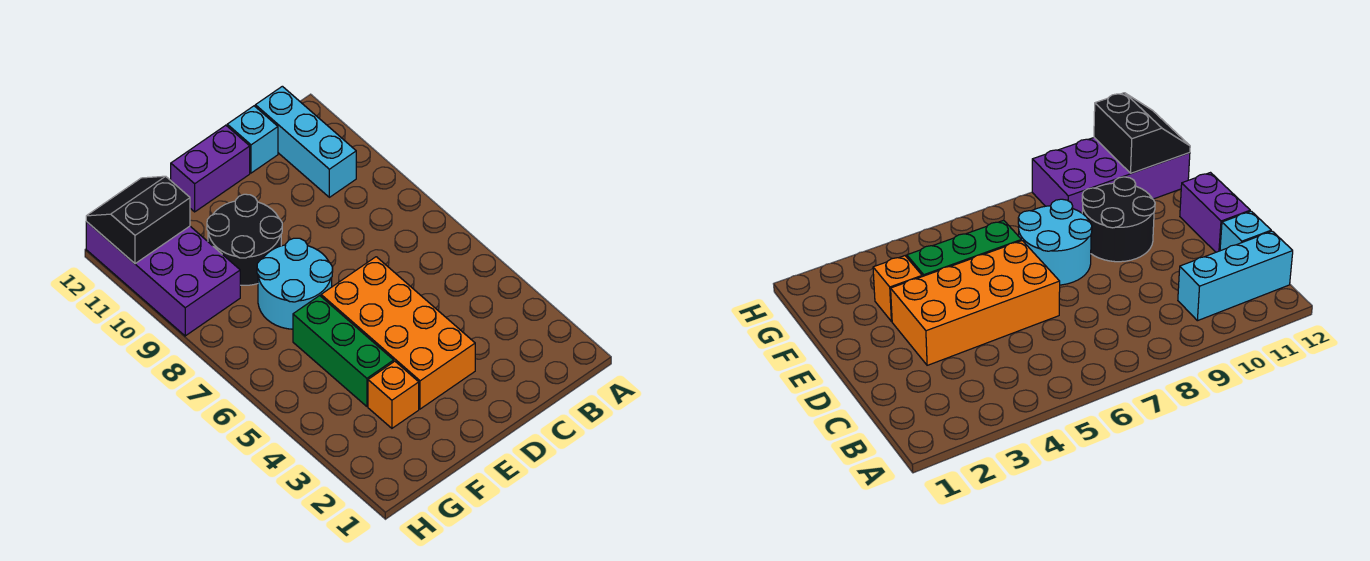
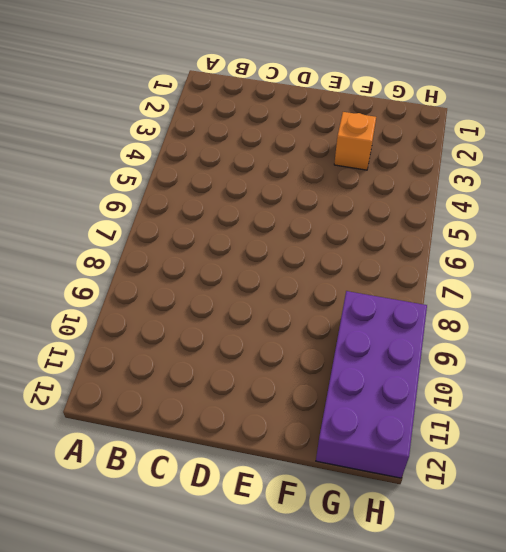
none -> cyan 1x3 brick [255,86,356,197]
none -> cyan 1x1 brick [227,106,278,173]

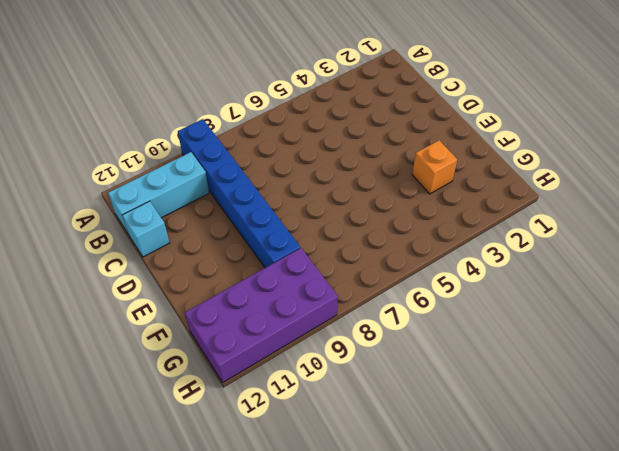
blue 1x6 brick [178,119,300,268] -> black 2x2 round brick [207,194,282,285]
none -> orange 2x4 brick [321,257,475,409]
none -> purple 1x2 brick [171,125,250,212]

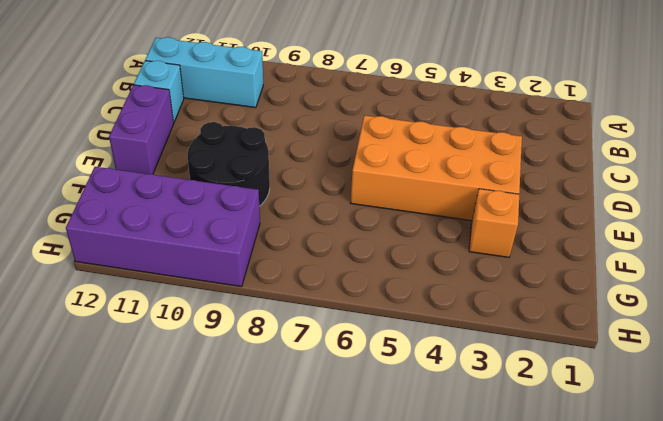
none -> cyan 2x2 round brick [257,238,333,329]
none -> green 1x3 brick [293,296,394,406]

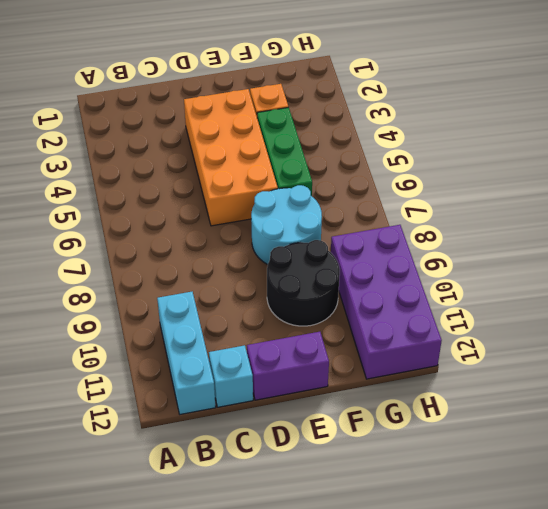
none -> black 2x2 slope [86,176,190,264]

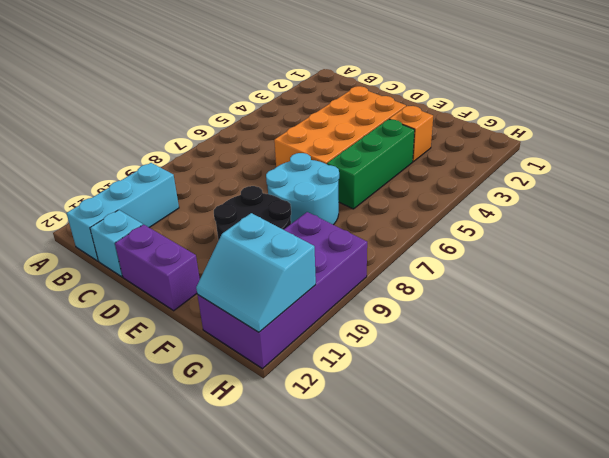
cyan 2x2 slope [196,213,316,332] -> black 2x2 slope [86,176,190,264]

